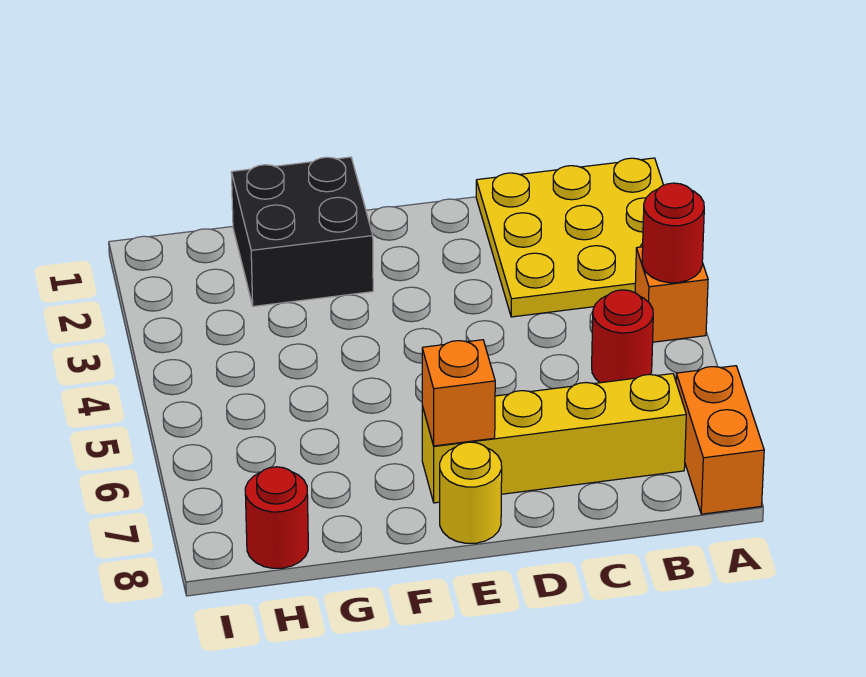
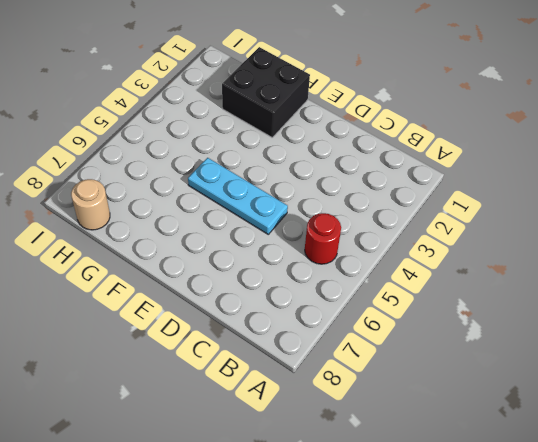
cyan 1x3 plate [188,158,288,234] -> none
tan 1x1 round brick [71,179,110,230] -> red 1x1 round brick [245,467,308,568]
none -> yellow 3x3 plate [476,158,663,317]
none -> orange 1x1 brick [635,247,708,342]

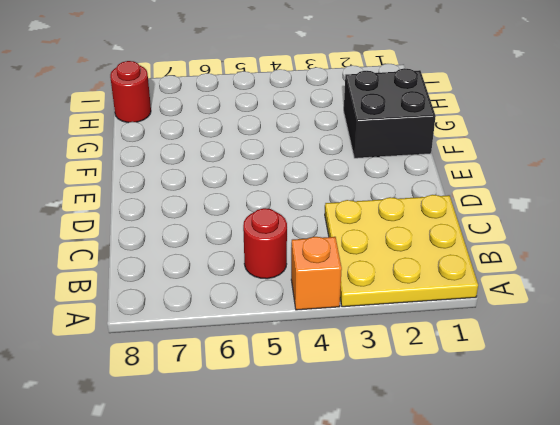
none -> orange 1x2 brick [676,366,764,514]
none -> yellow 1x4 brick [422,374,686,503]

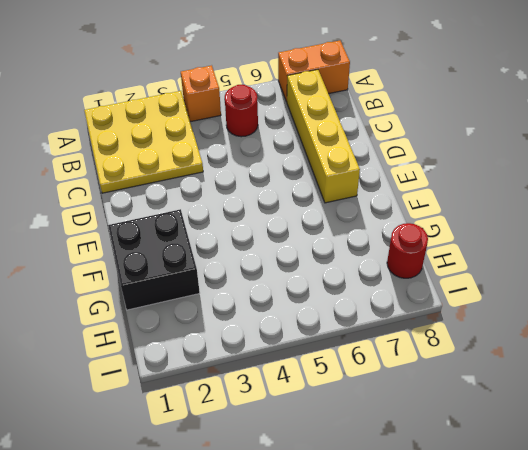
none -> yellow 1x1 round brick [440,442,502,543]
none -> red 1x1 round brick [642,183,704,283]

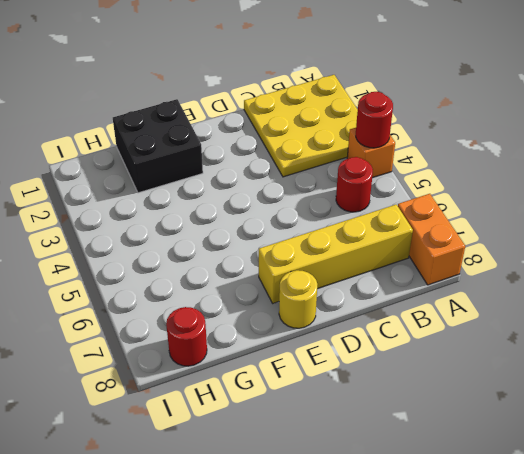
none -> orange 1x1 brick [422,340,495,446]

